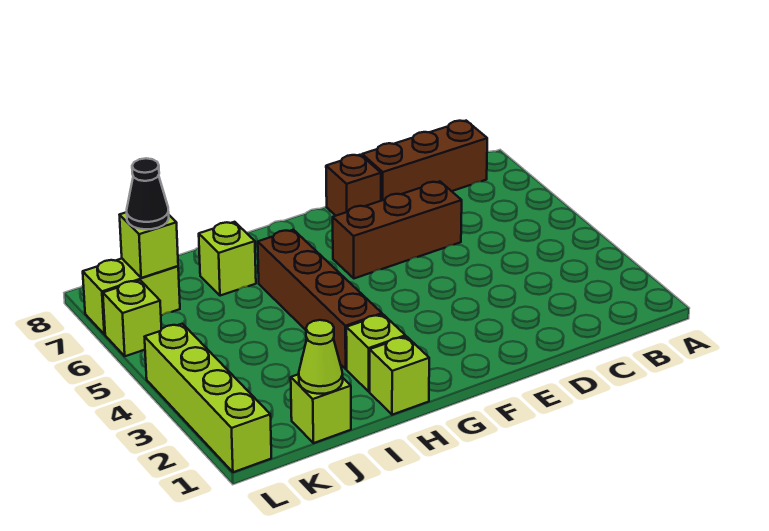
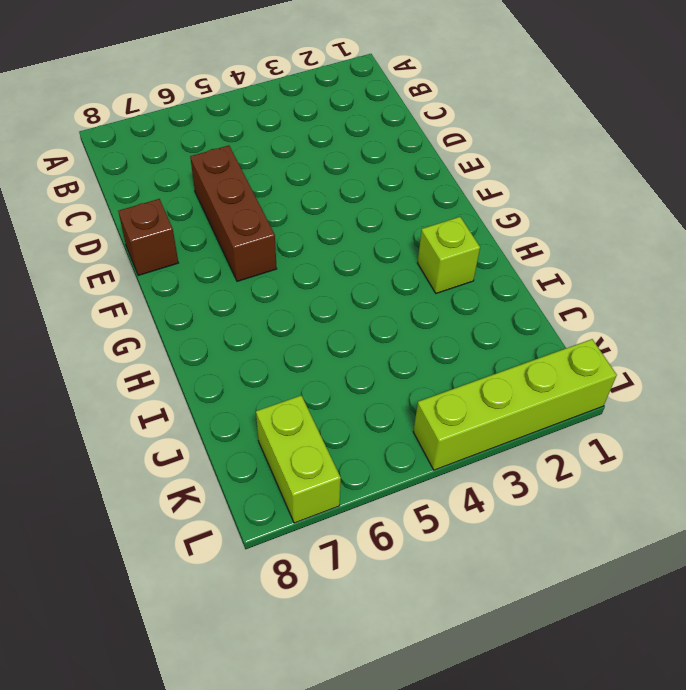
none -> brown 1x3 brick [362,121,487,201]
none -> lime 1x1 brick [370,336,429,415]
none -> brown 1x4 brick [258,230,382,369]

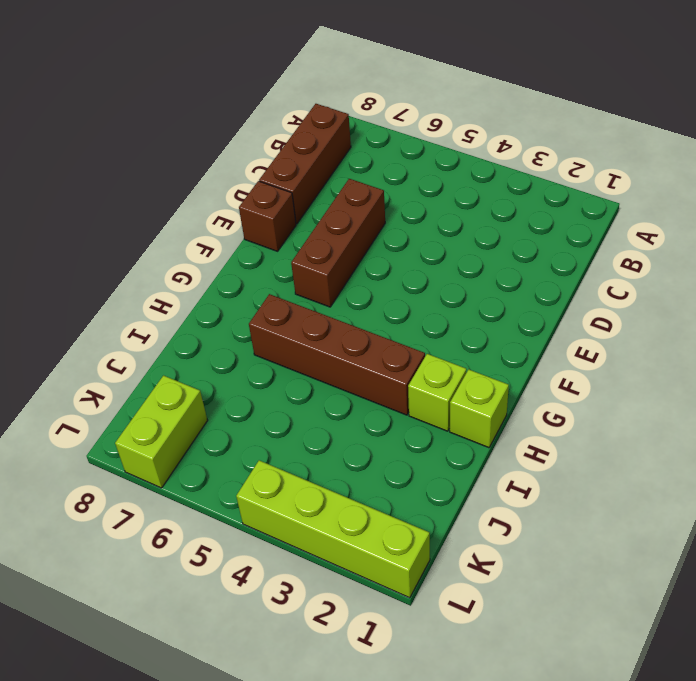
none -> lime 1x1 brick [199,222,256,296]
none -> lime 1x1 brick [291,374,351,443]
none -> lime 1x1 brick [103,280,161,356]

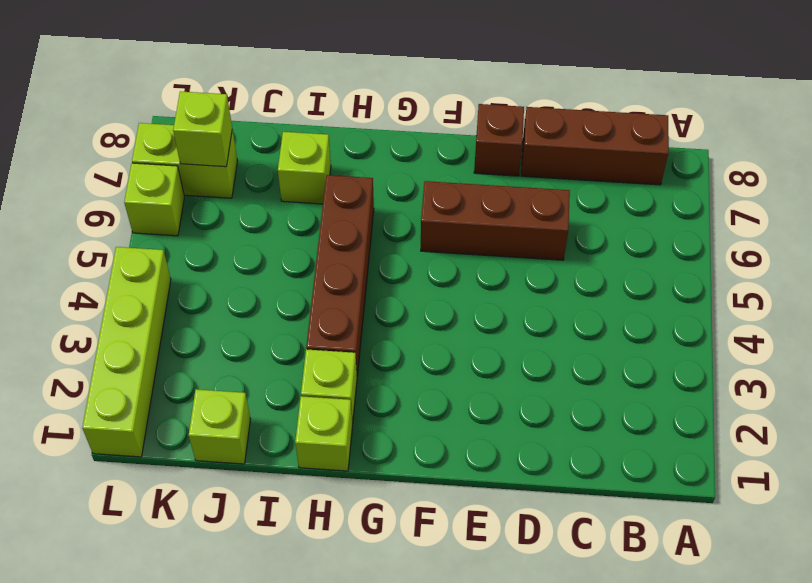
none -> lime 1x1 cone [299,320,343,394]
none -> black 1x1 cone [127,158,169,229]

